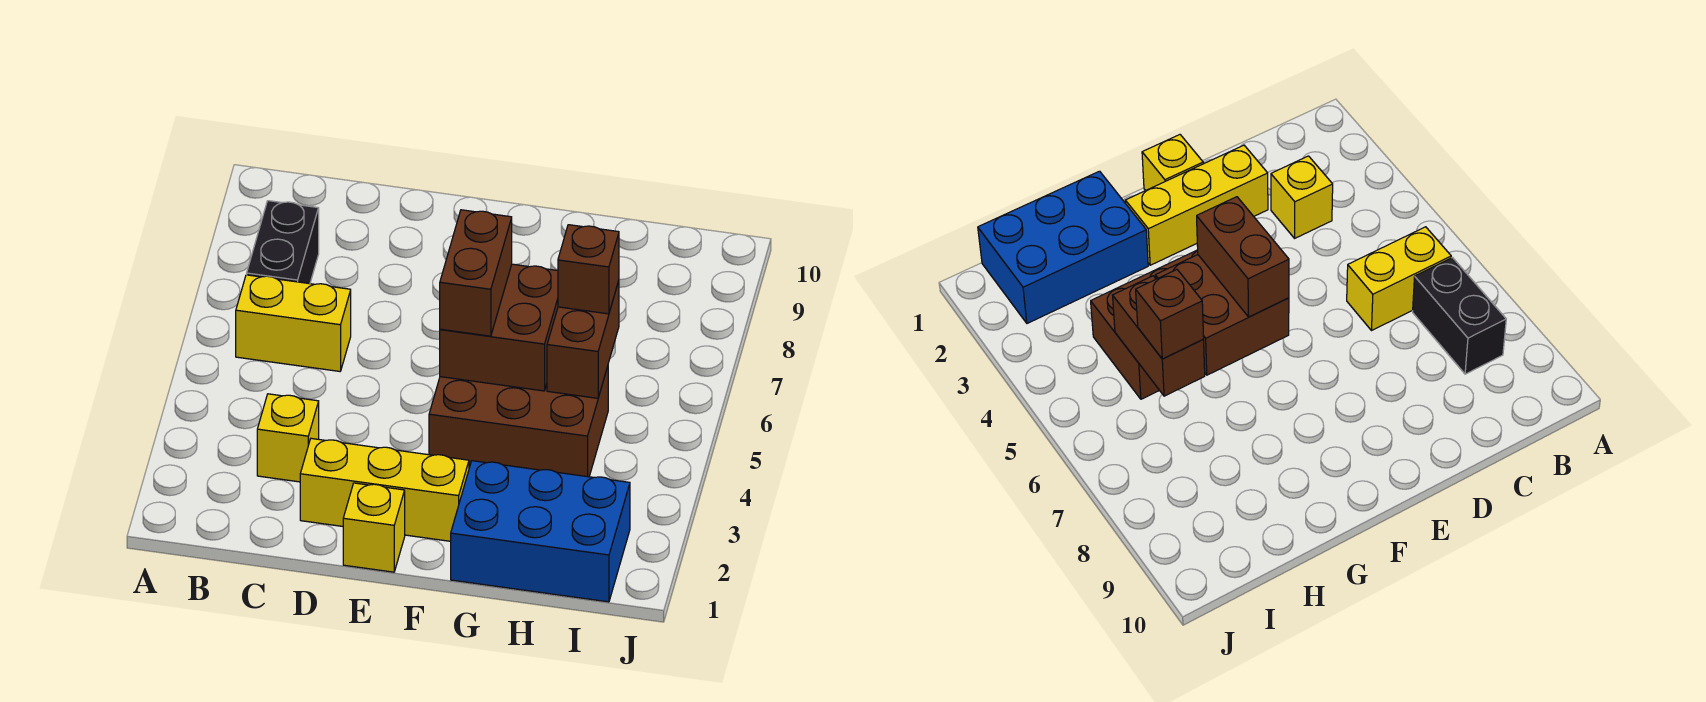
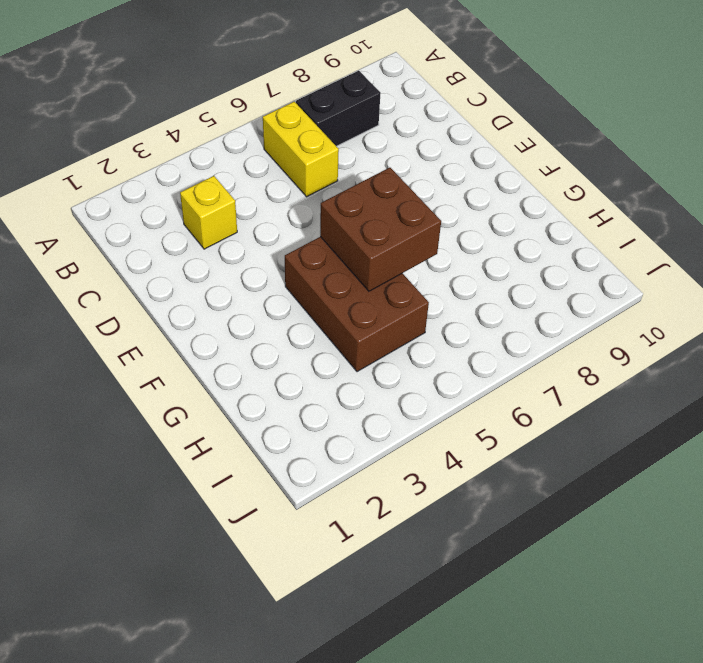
none -> yellow 1x3 brick [300,438,469,541]
none -> yellow 1x1 brick [343,483,405,572]

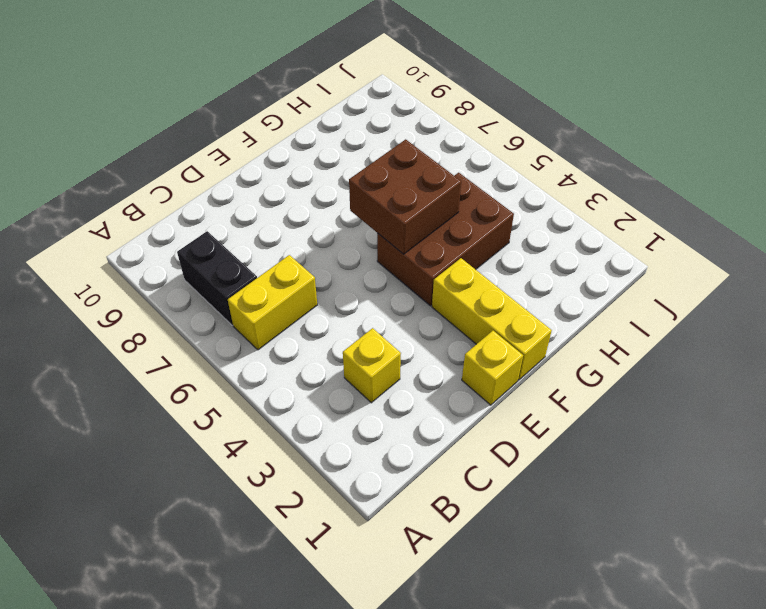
yellow 1x3 brick [432,258,552,380] -> yellow 1x3 brick turned to [300,438,469,541]
none -> blue 2x3 brick [451,461,630,602]
none -> brown 1x2 brick [547,281,619,398]

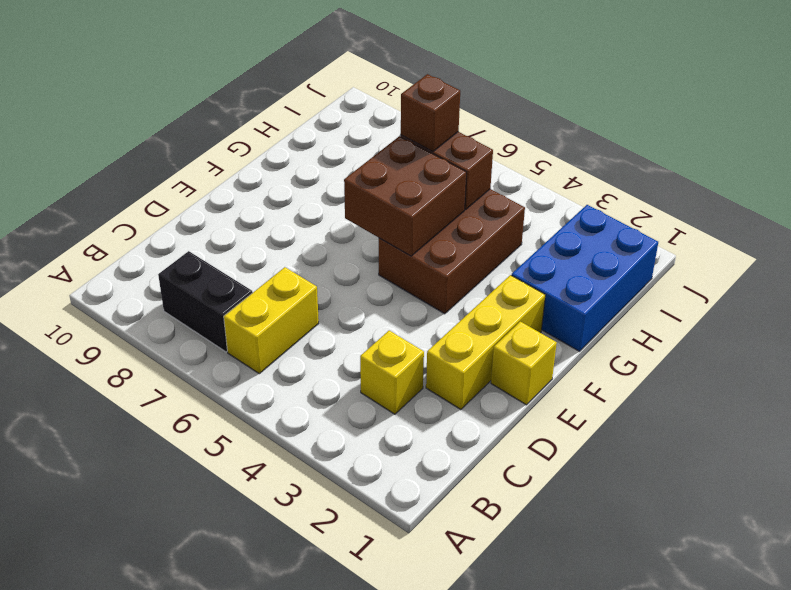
none -> brown 1x2 brick [440,210,512,336]

